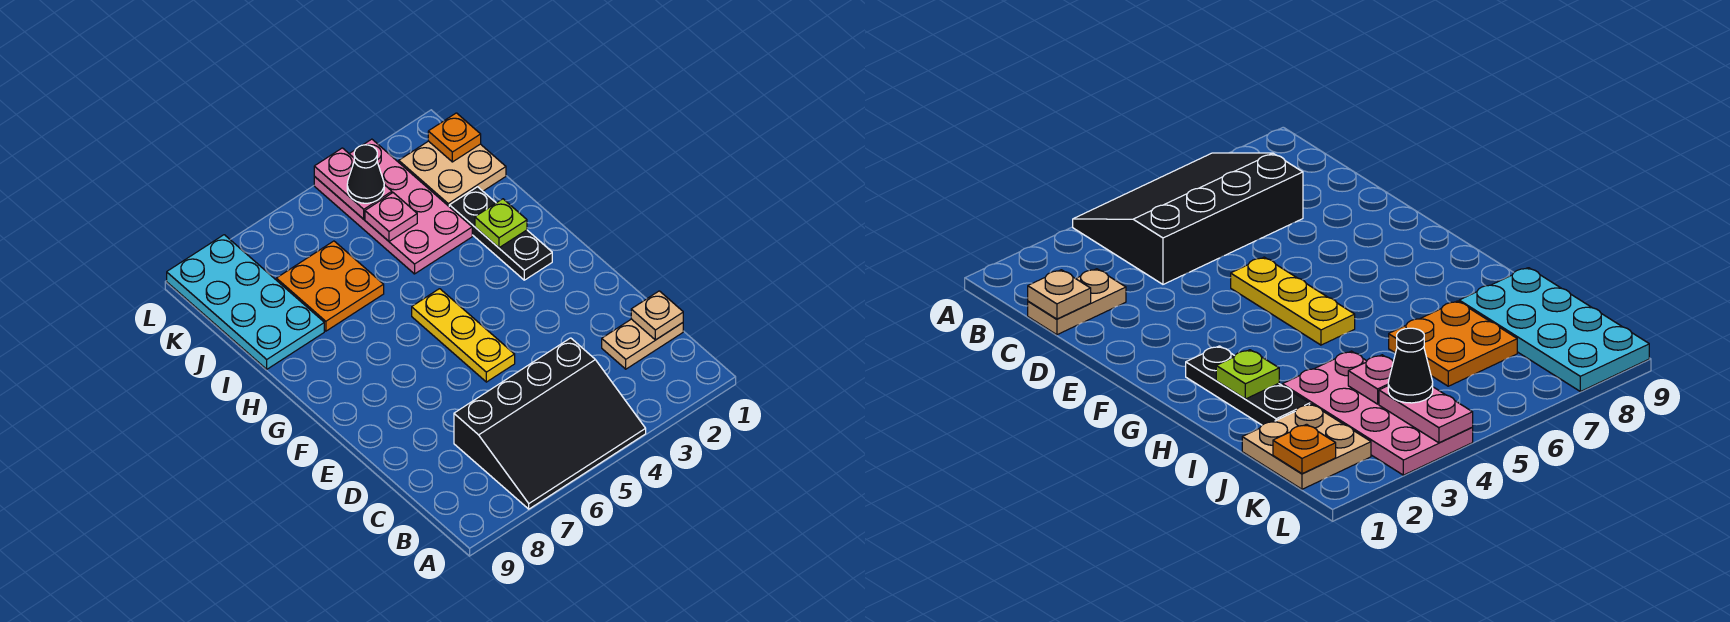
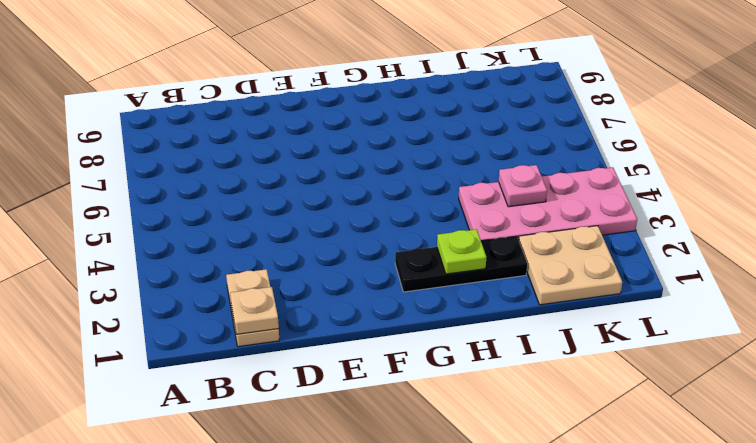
none -> black 3x4 slope [454,338,646,509]
none -> yellow 1x3 plate [412,289,515,382]
none -> orange 2x2 plate [276,241,384,331]

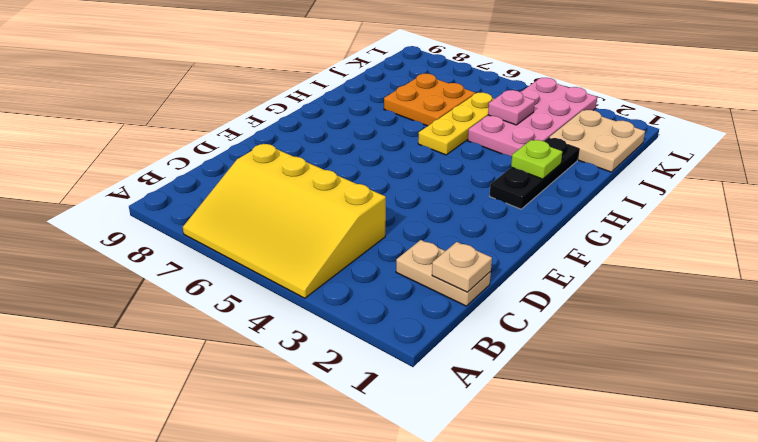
yellow 3x4 slope [183,144,386,298] -> black 3x4 slope [454,338,646,509]
yellow 1x3 plate [418,92,494,155] -> yellow 1x3 plate moved to [412,289,515,382]
none -> cyan 2x4 plate [167,235,324,369]
none -> orange 1x1 plate [428,113,481,162]
none -> pink 1x2 plate [314,148,392,219]

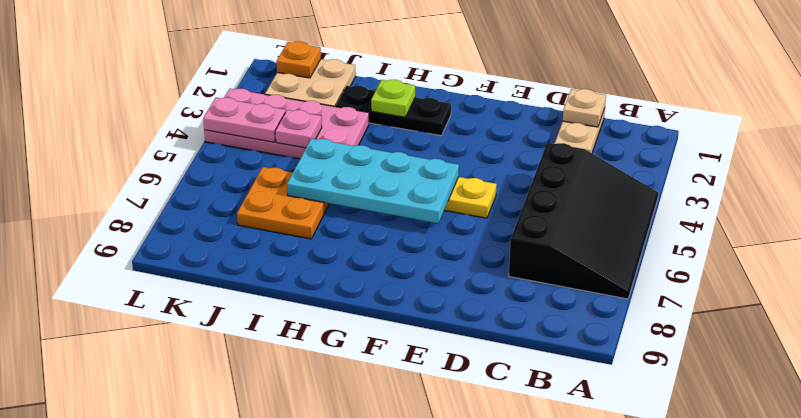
cyan 2x4 plate [287,138,459,223] -> cyan 2x4 plate moved to [167,235,324,369]
none -> black 1x1 cone [347,145,384,203]

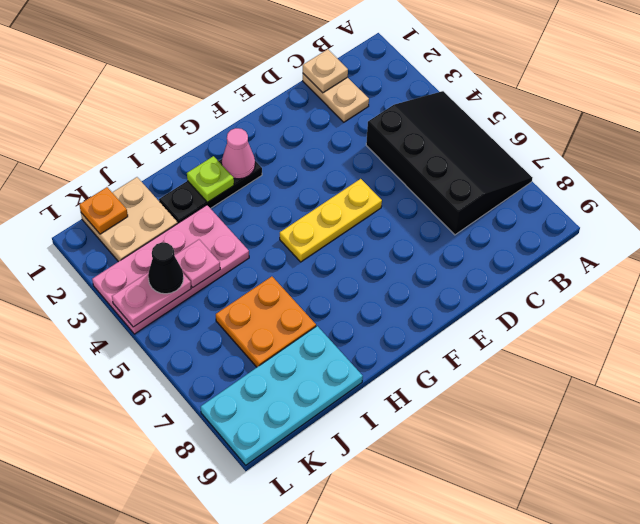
pink 1x1 cone [222,128,255,179] -> none

